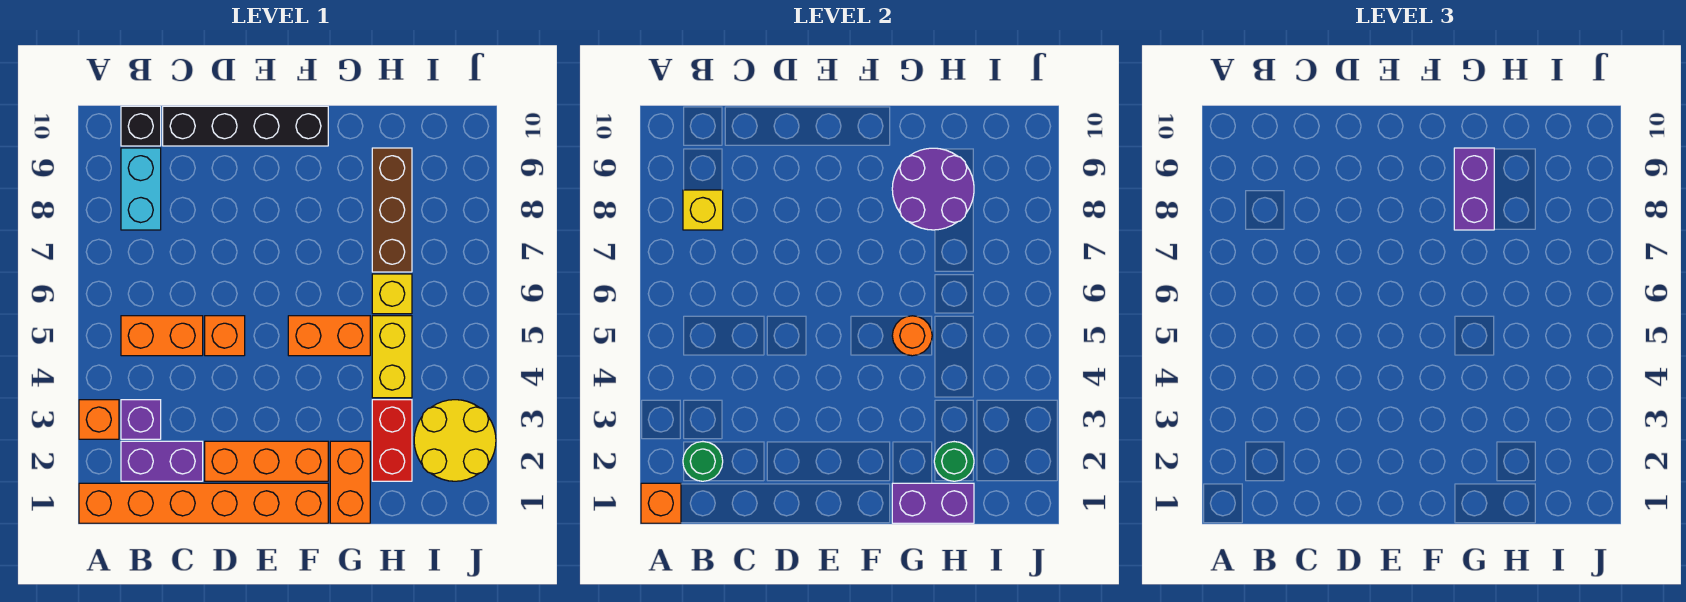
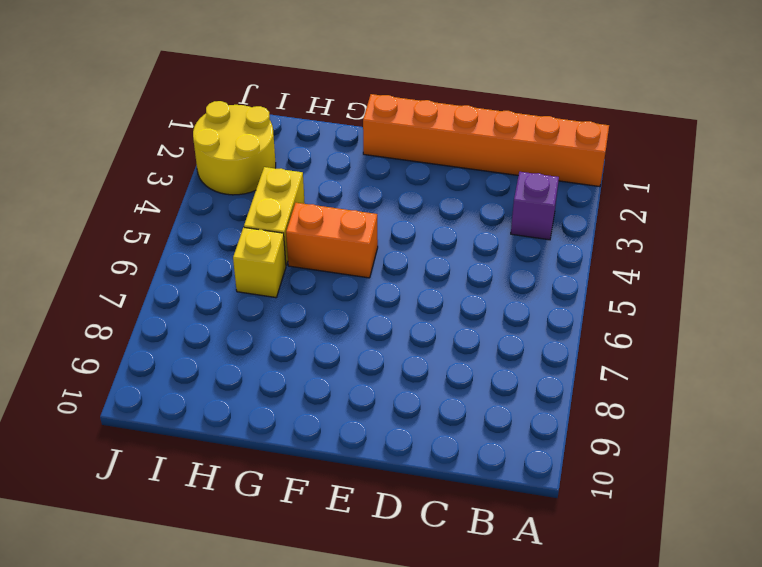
none -> orange 1x1 brick [79,400,119,439]
none -> purple 1x2 brick [121,441,203,481]
none -> orange 1x2 brick [121,316,203,356]

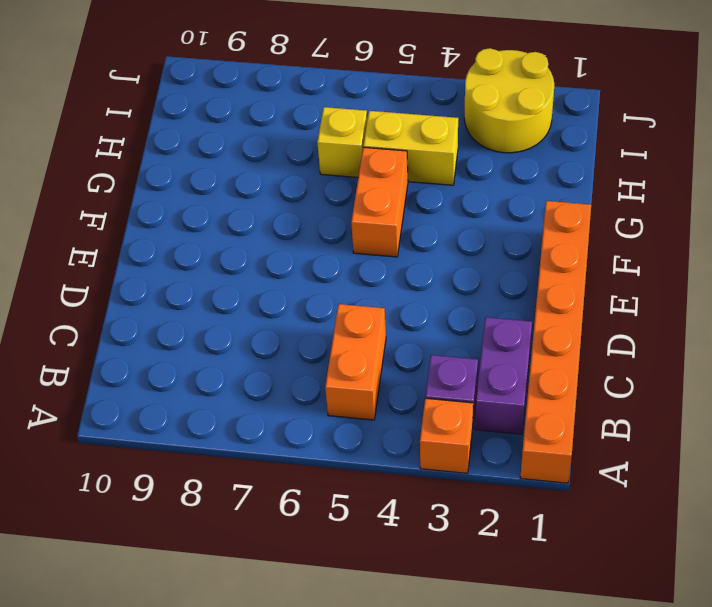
none -> cyan 1x2 brick [121,148,161,230]
none -> black 1x1 brick [121,106,161,146]
none -> black 1x4 brick [163,106,328,146]

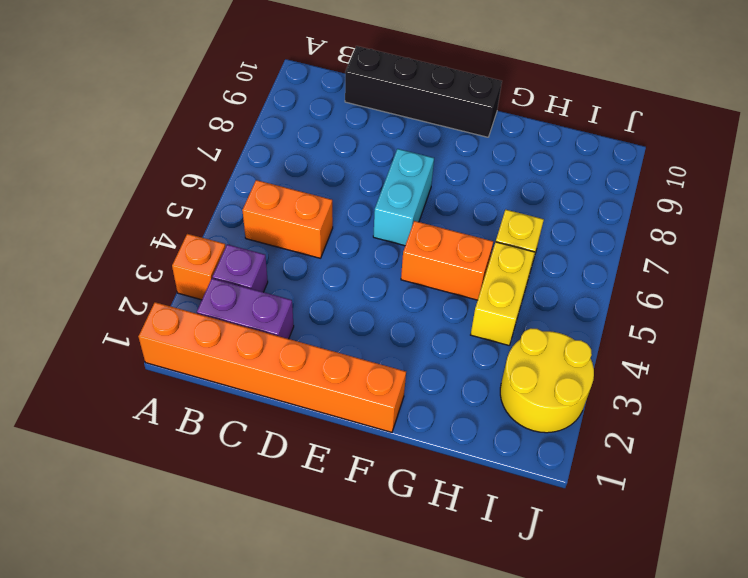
cyan 1x2 brick [373,149,434,246] -> cyan 1x2 brick moved to [121,148,161,230]
none -> black 1x1 brick [121,106,161,146]
none -> orange 1x3 brick [205,441,328,481]
none -> orange 1x1 brick [205,316,245,356]

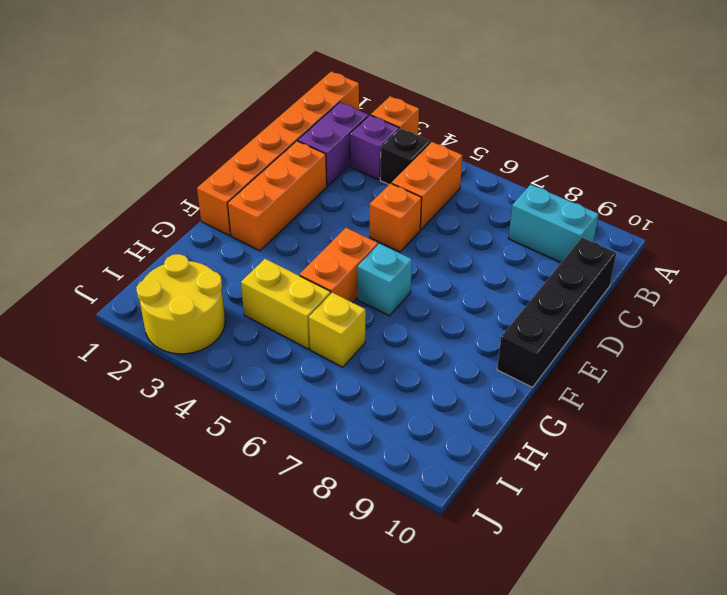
black 1x1 brick [380,128,430,184] -> black 1x1 brick moved to [121,106,161,146]
cyan 1x1 brick [357,244,412,316] -> none
none -> orange 1x2 brick [330,441,370,523]
none -> red 1x2 brick [372,400,412,481]
none -> brown 1x3 brick [372,148,412,272]

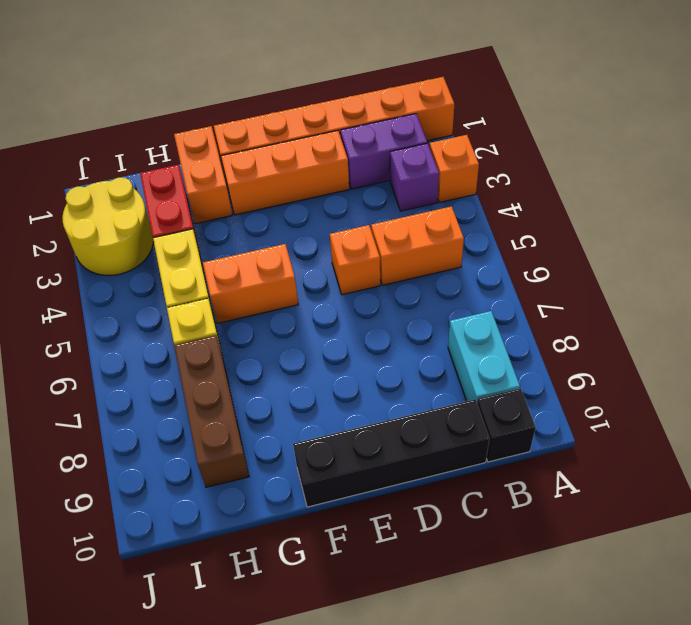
none -> orange 1x1 brick [641,483,681,523]
none -> green 1x1 round brick [683,442,723,481]
none -> yellow 1x1 brick [683,190,723,230]

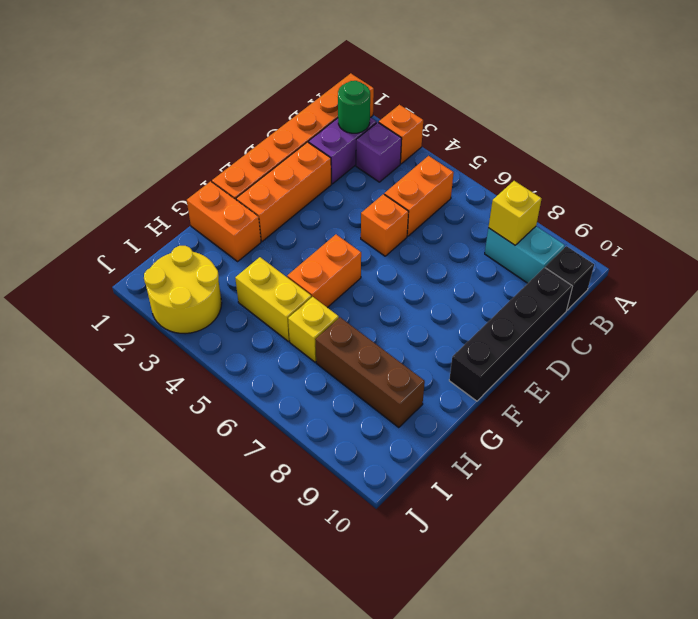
none -> red 1x2 brick [372,400,412,481]
none -> orange 1x1 brick [641,483,681,523]
none -> purple 1x2 brick [892,483,974,523]

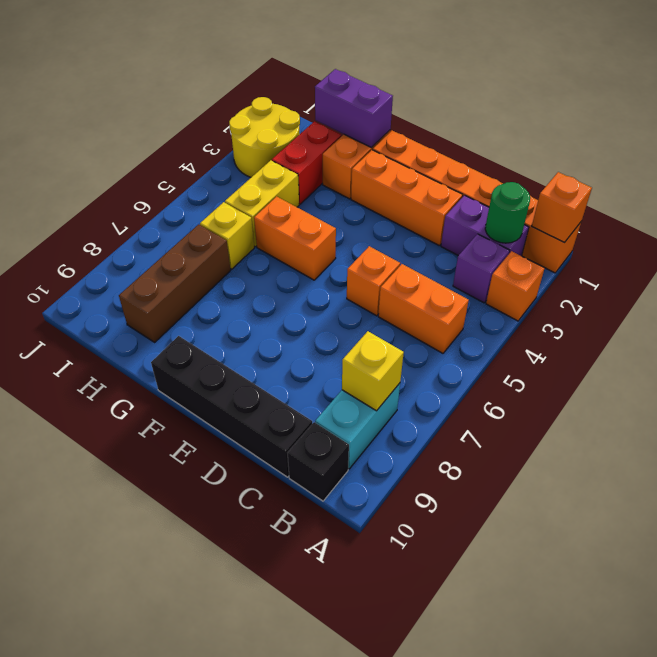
none -> orange 1x1 round brick [892,316,932,356]
none -> purple 2x2 round brick [892,148,974,230]
none -> green 1x1 round brick [934,442,974,481]

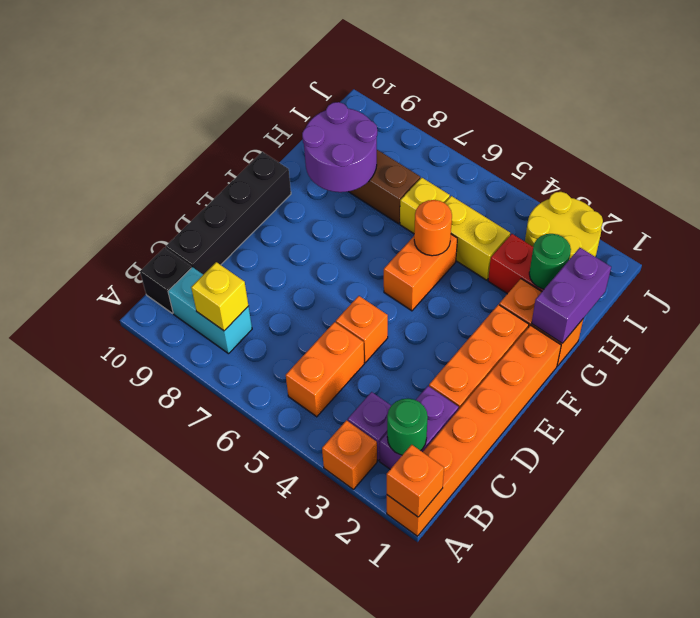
none -> purple 1x2 brick [1454,148,1494,230]

